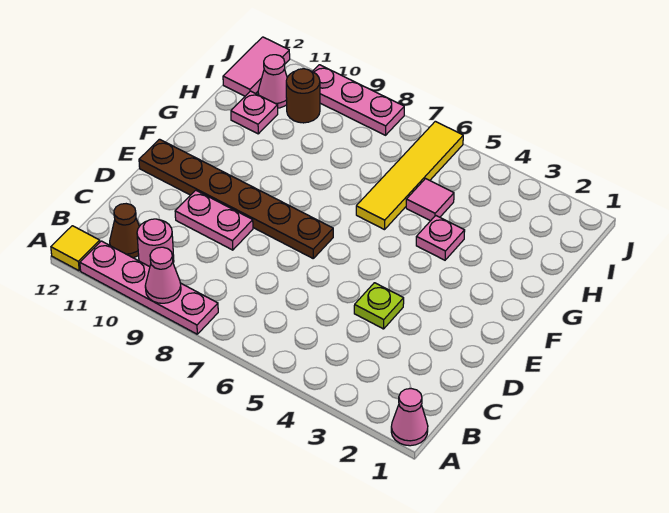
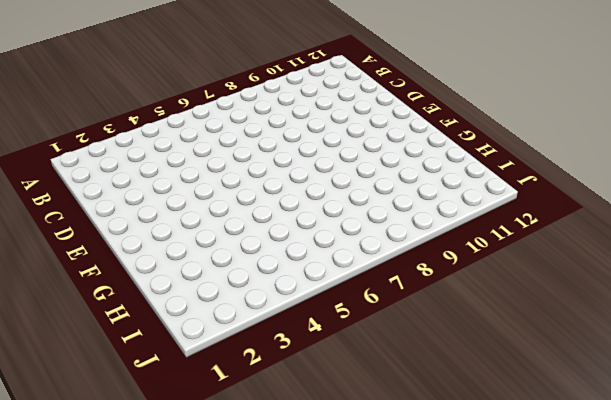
none -> pink 1x1 cone [391,389,428,446]
none -> pink 1x4 plate [80,241,218,334]
none -> yellow 1x1 tile [51,226,100,271]

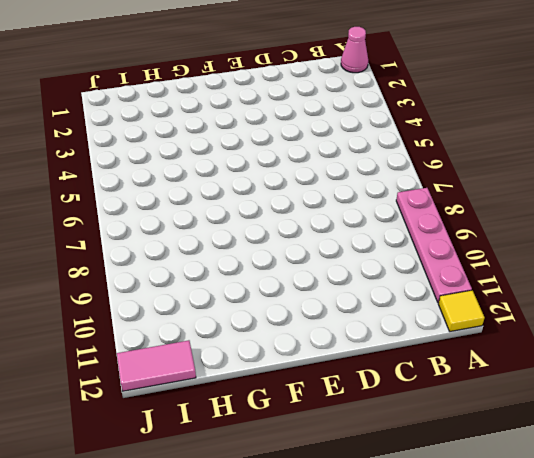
none -> pink 1x1 round brick [137,219,174,267]
none -> brown 1x1 cone [110,204,139,258]
none -> lime 1x1 plate [354,283,404,329]

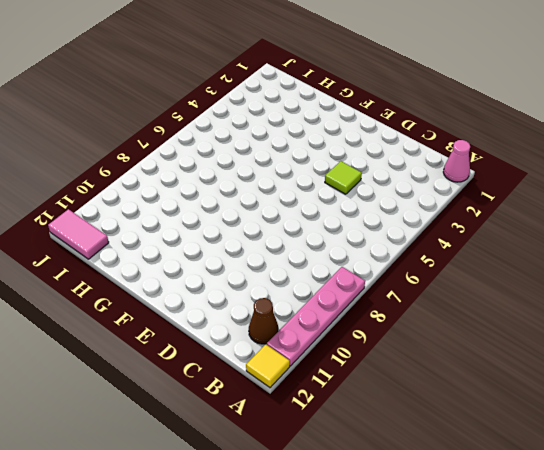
lime 1x1 tile [325,161,362,194] -> lime 1x1 plate [354,283,404,329]
none -> pink 1x1 round brick [137,219,174,267]
none -> pink 1x2 plate [175,190,253,250]
none -> brown 1x6 plate [139,139,333,258]

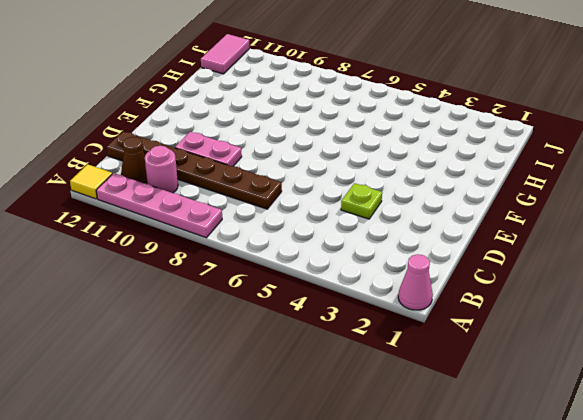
brown 1x6 plate [107,132,282,209] -> brown 1x6 plate moved to [139,139,333,258]
none -> pink 1x1 plate [416,215,465,260]
none -> yellow 1x4 tile [356,121,463,230]
none -> pink 1x1 tile [406,179,454,221]

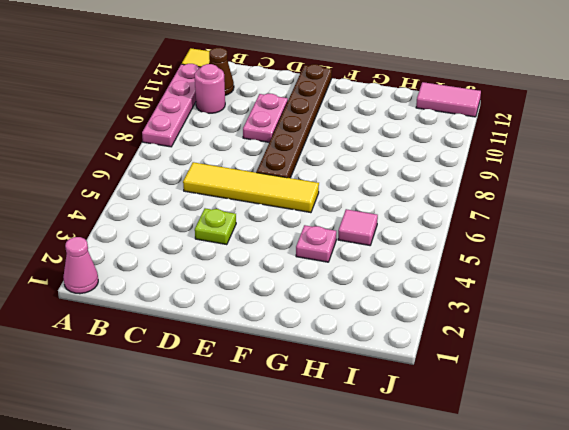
yellow 1x4 tile [183,162,319,213] -> yellow 1x4 tile moved to [356,121,463,230]
none -> pink 1x1 plate [231,91,278,134]
none -> brown 1x1 round brick [286,69,320,123]
none -> pink 1x1 cone [258,55,287,108]

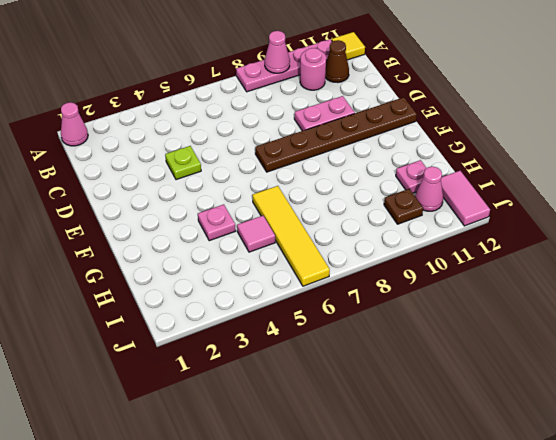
brown 1x1 plate [384,189,423,224] -> brown 1x1 round brick [286,69,320,123]
none -> pink 1x3 plate [313,65,404,135]

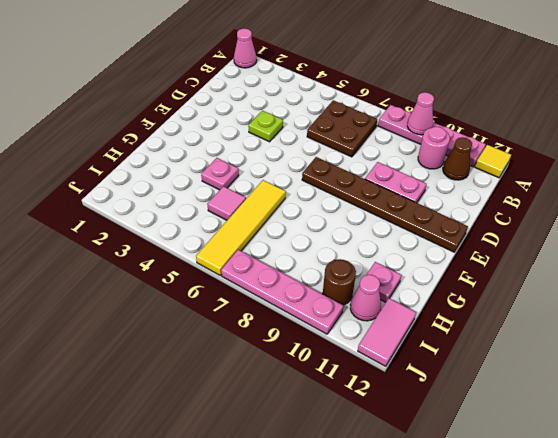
brown 2x2 plate [307,100,377,157] -> none
pink 1x4 plate [221,250,343,334] -> pink 1x3 plate [313,65,404,135]

